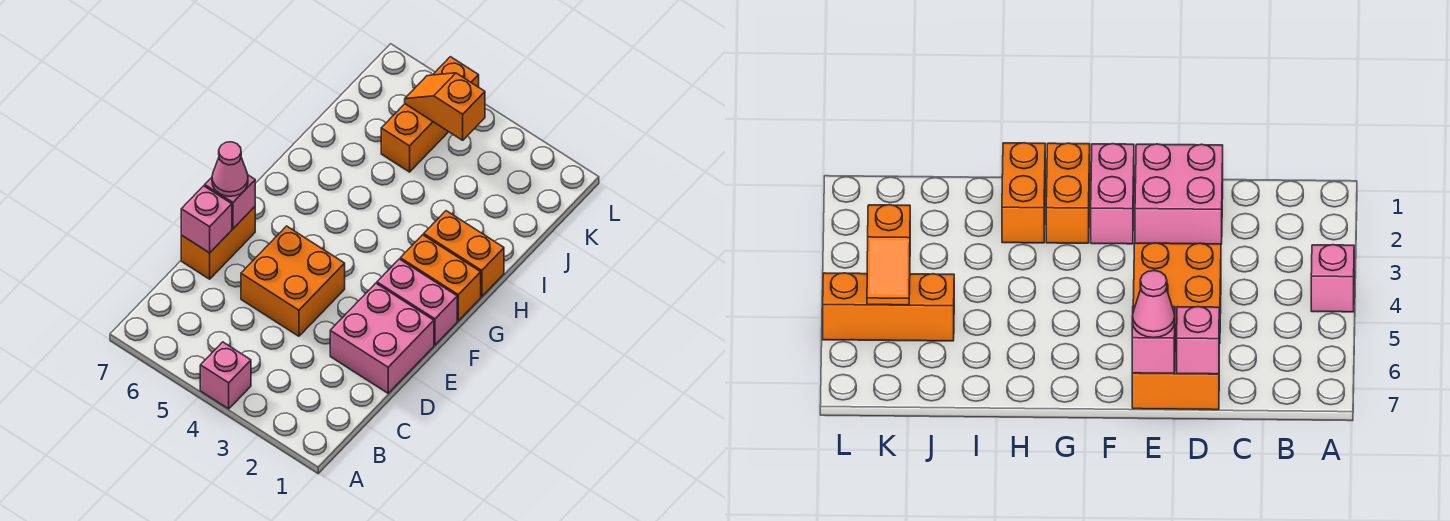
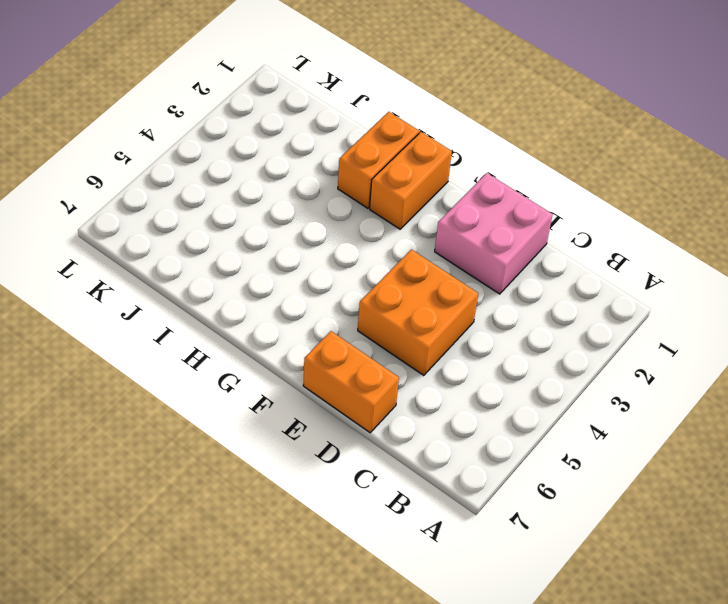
none -> pink 1x1 brick [200,342,251,409]
none -> pink 1x2 brick [377,259,457,345]
none -> orange 1x3 brick [381,57,479,172]

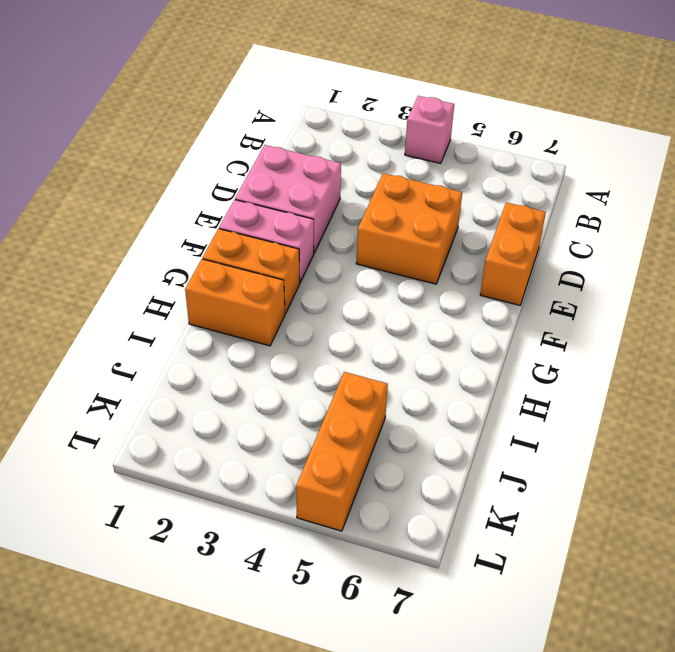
none -> pink 1x1 brick [181,186,232,253]
none -> pink 1x1 brick [205,175,255,228]
none -> orange 1x2 slope [405,73,485,140]

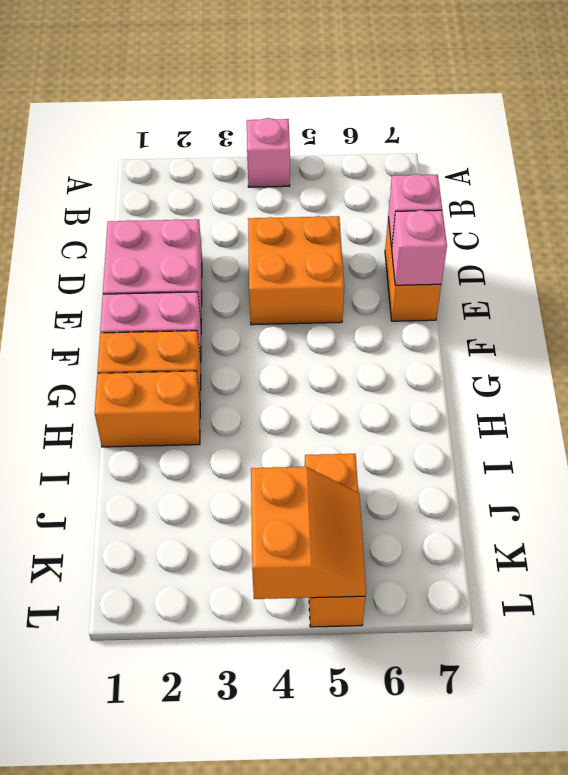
orange 2x2 slope [251,467,366,599] -> orange 1x2 slope [405,73,485,140]
none -> pink 1x1 cone [212,142,248,196]

